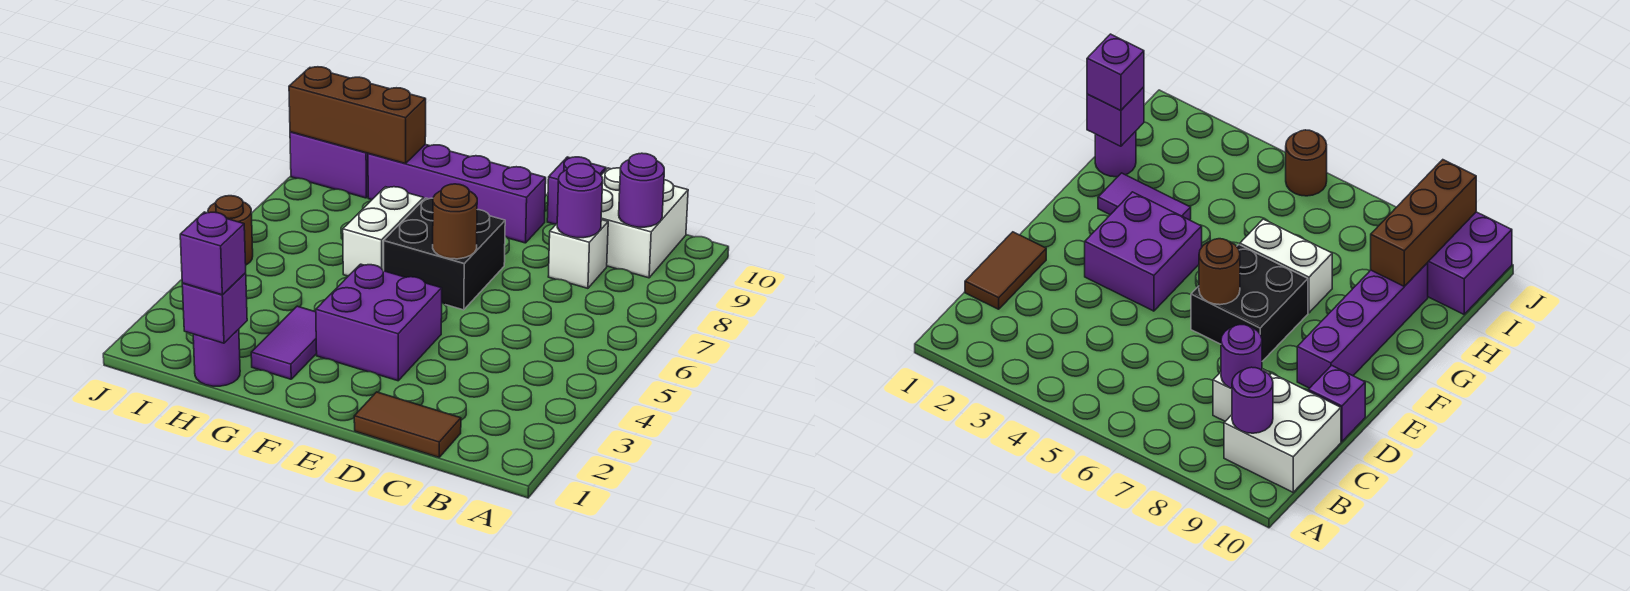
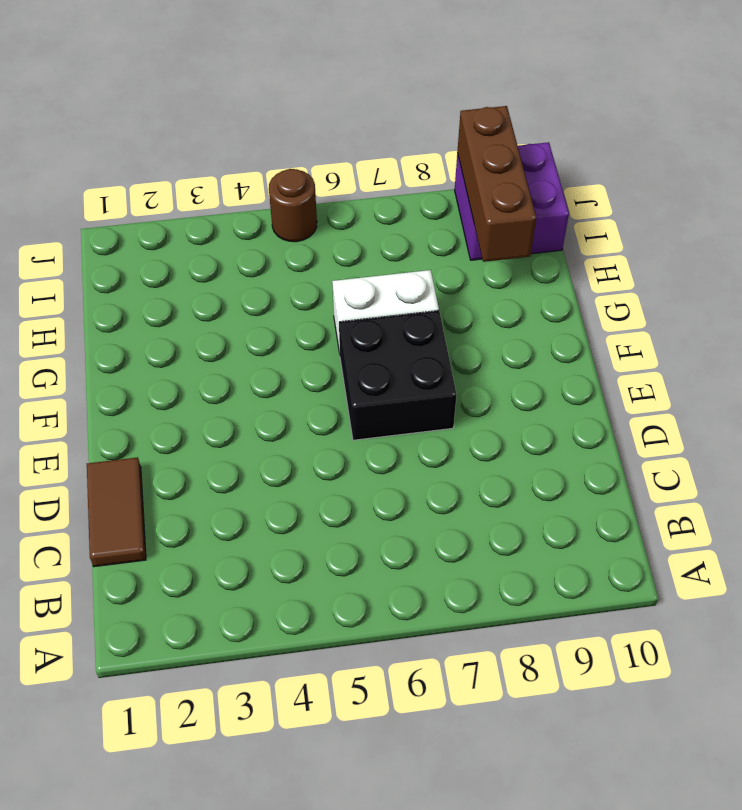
none -> white 2x2 brick [601,168,688,278]
none -> white 1x1 brick [548,220,608,288]
none -> purple 1x1 brick [547,157,606,224]

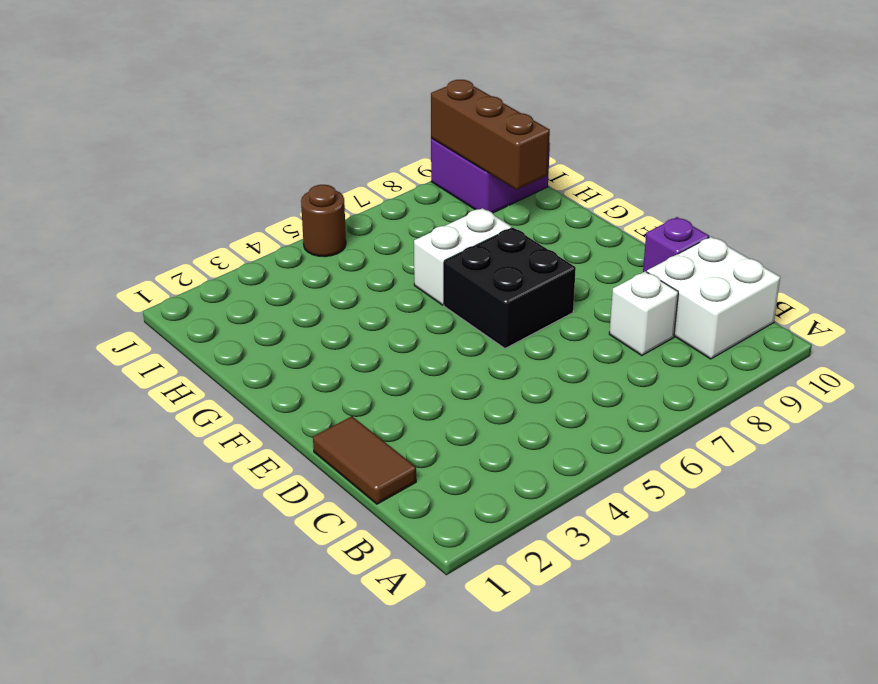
none -> purple 2x2 brick [316,264,442,381]
none -> purple 1x4 brick [368,144,546,243]
none -> purple 1x2 tile [251,306,317,379]

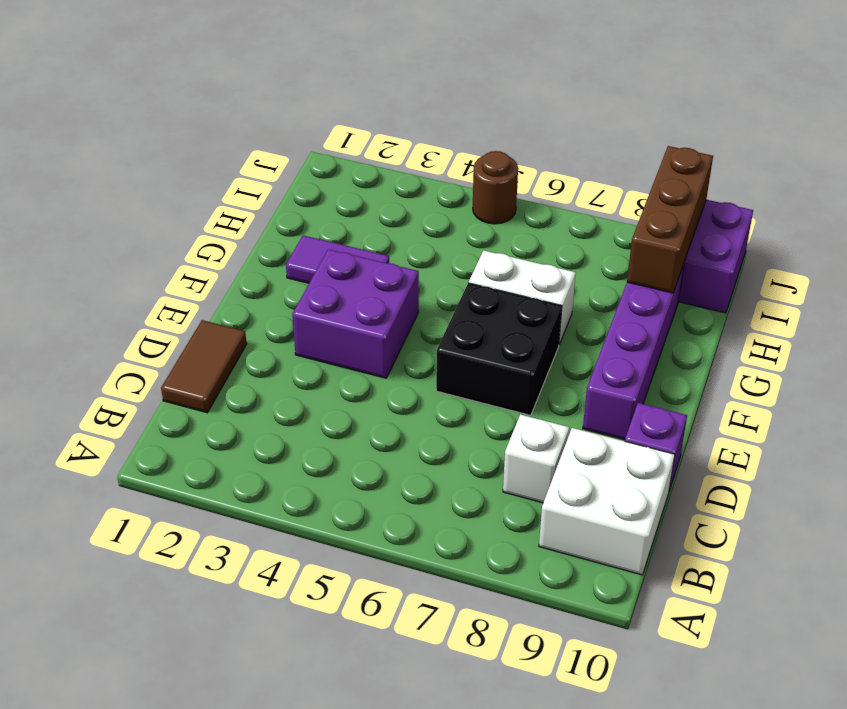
none -> purple 1x1 round brick [193,329,240,386]
none -> purple 1x1 round brick [619,153,664,227]
none -> purple 1x1 round brick [557,164,603,238]

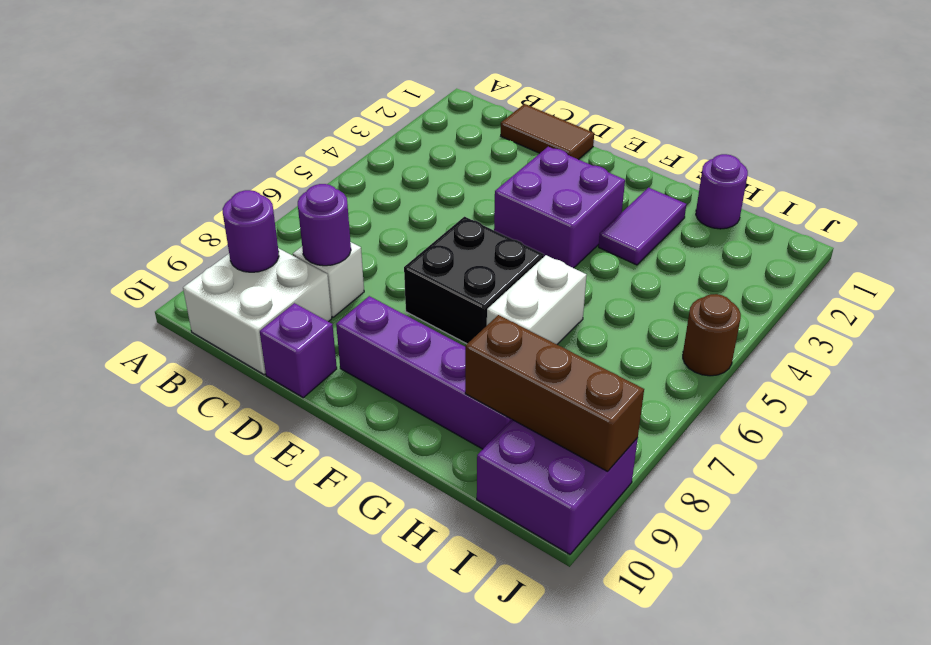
none -> brown 1x1 round brick [433,184,477,259]
none -> purple 1x1 brick [182,273,247,343]
none -> purple 1x1 brick [180,212,246,295]

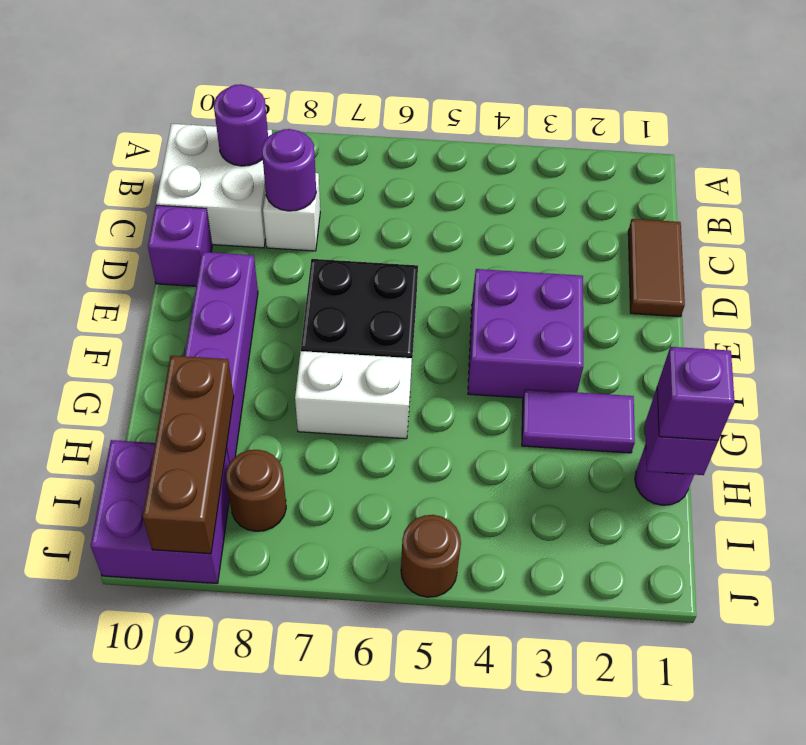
brown 1x1 round brick [226,450,286,531] -> brown 1x1 round brick moved to [433,184,477,259]

